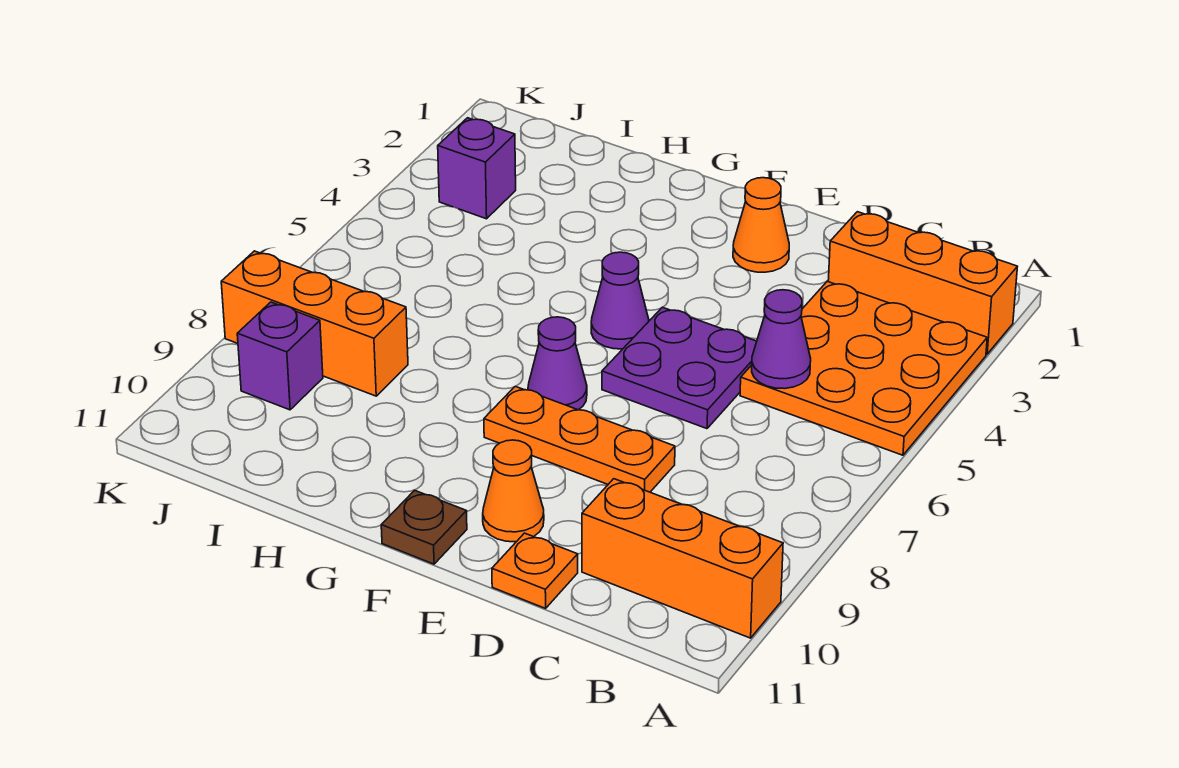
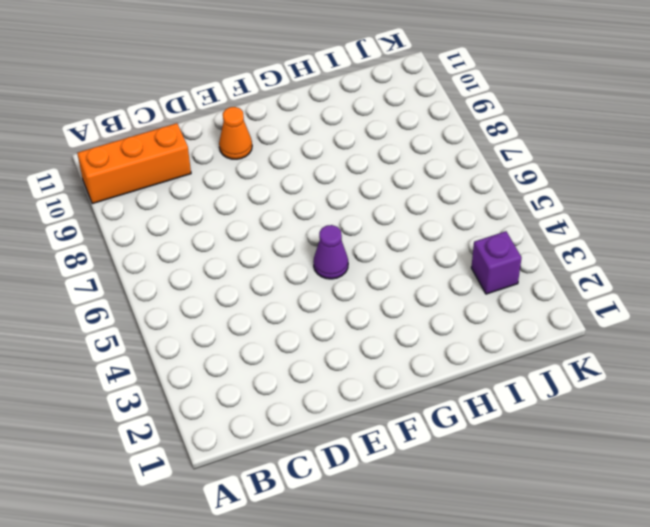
none -> orange 1x3 brick [828,212,1017,354]
none -> orange 3x3 plate [740,281,987,455]
none -> purple 2x2 plate [602,307,757,429]

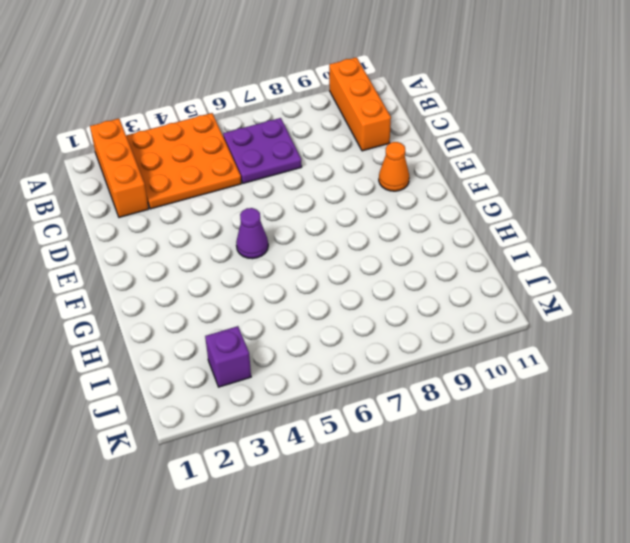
purple 2x2 plate [223,118,302,183] -> purple 2x2 plate moved to [602,307,757,429]
none -> orange 1x3 plate [484,386,675,492]
none -> orange 1x1 plate [492,533,578,608]
none -> orange 1x1 cone [733,178,789,272]

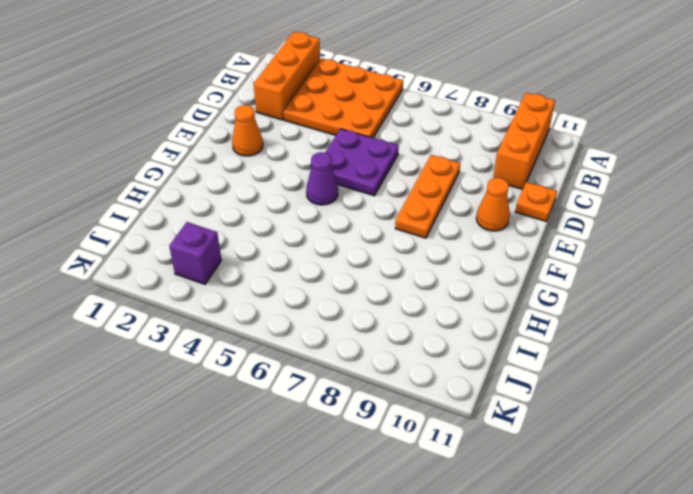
none -> purple 1x1 cone [528,317,587,410]
none -> brown 1x1 plate [381,490,467,564]
none -> orange 1x3 brick [221,251,408,396]

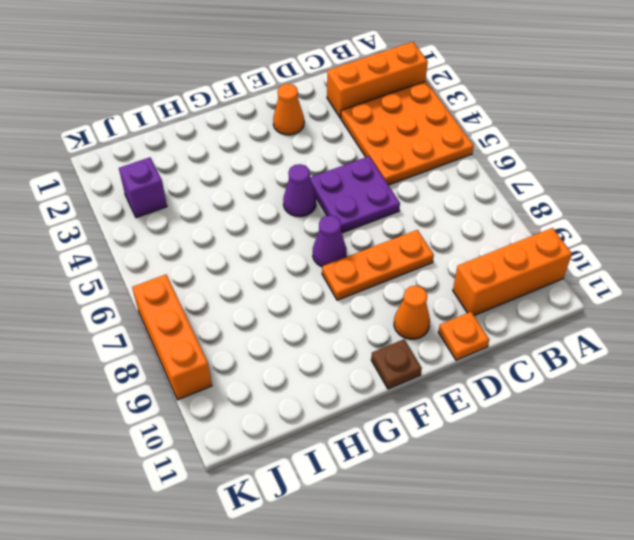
orange 1x3 brick [132,275,212,400] -> orange 1x3 brick turned to [221,251,408,396]
none -> purple 1x1 brick [237,302,323,410]
none -> purple 1x1 cone [752,290,811,389]

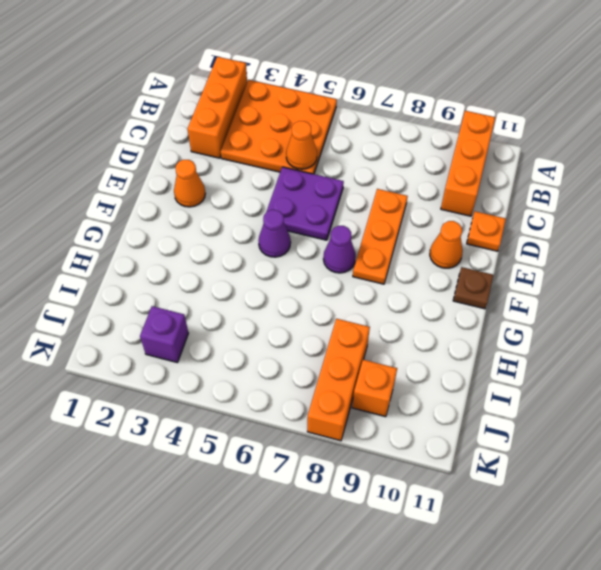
orange 1x1 cone [286,121,317,169] -> purple 1x1 cone [752,290,811,389]
orange 1x1 brick [352,360,397,417] -> purple 1x1 brick [237,302,323,410]

